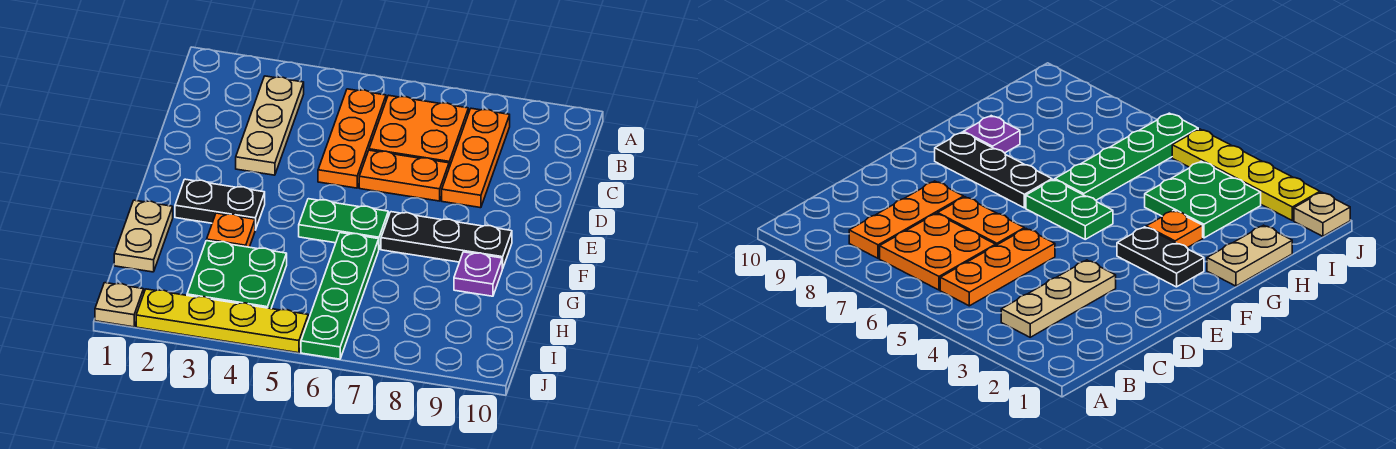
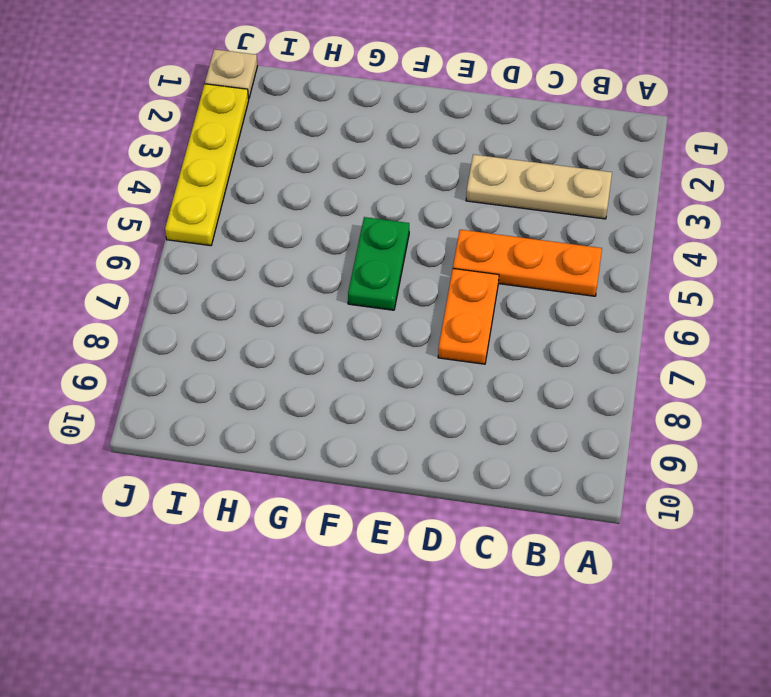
none -> orange 2x2 plate [369,95,468,167]
none -> orange 1x3 plate [442,108,510,208]
none -> black 1x2 plate [175,179,265,230]

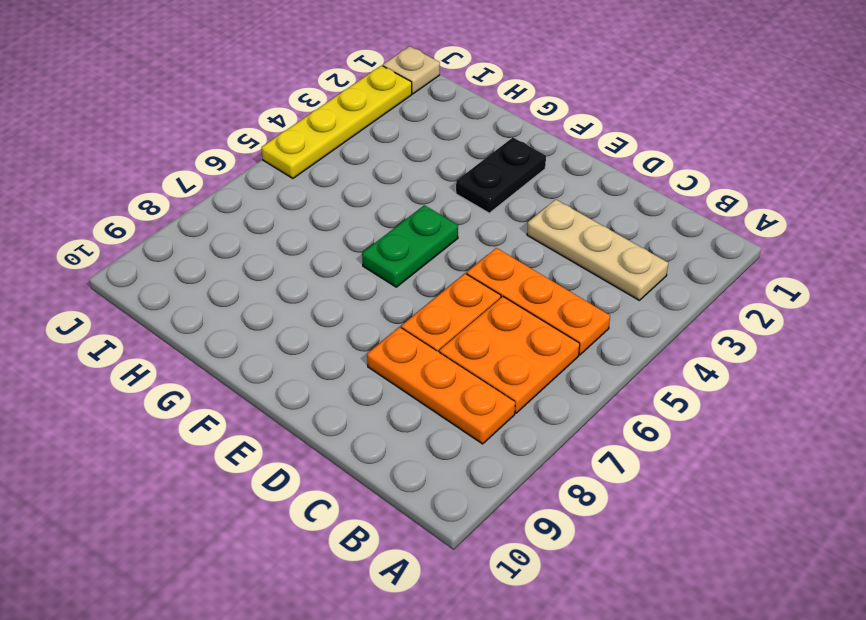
none -> black 1x3 plate [381,212,512,269]
none -> tan 1x2 plate [114,200,173,272]
none -> orange 1x1 plate [207,213,255,247]

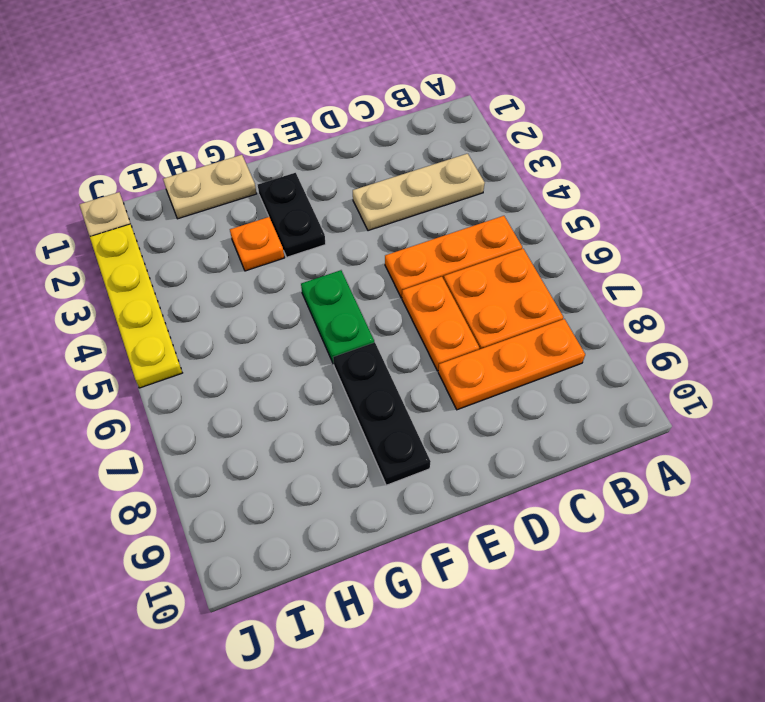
none -> green 1x4 plate [301,233,379,359]
none -> purple 1x1 plate [454,252,502,296]
none -> green 2x2 plate [187,241,287,309]

